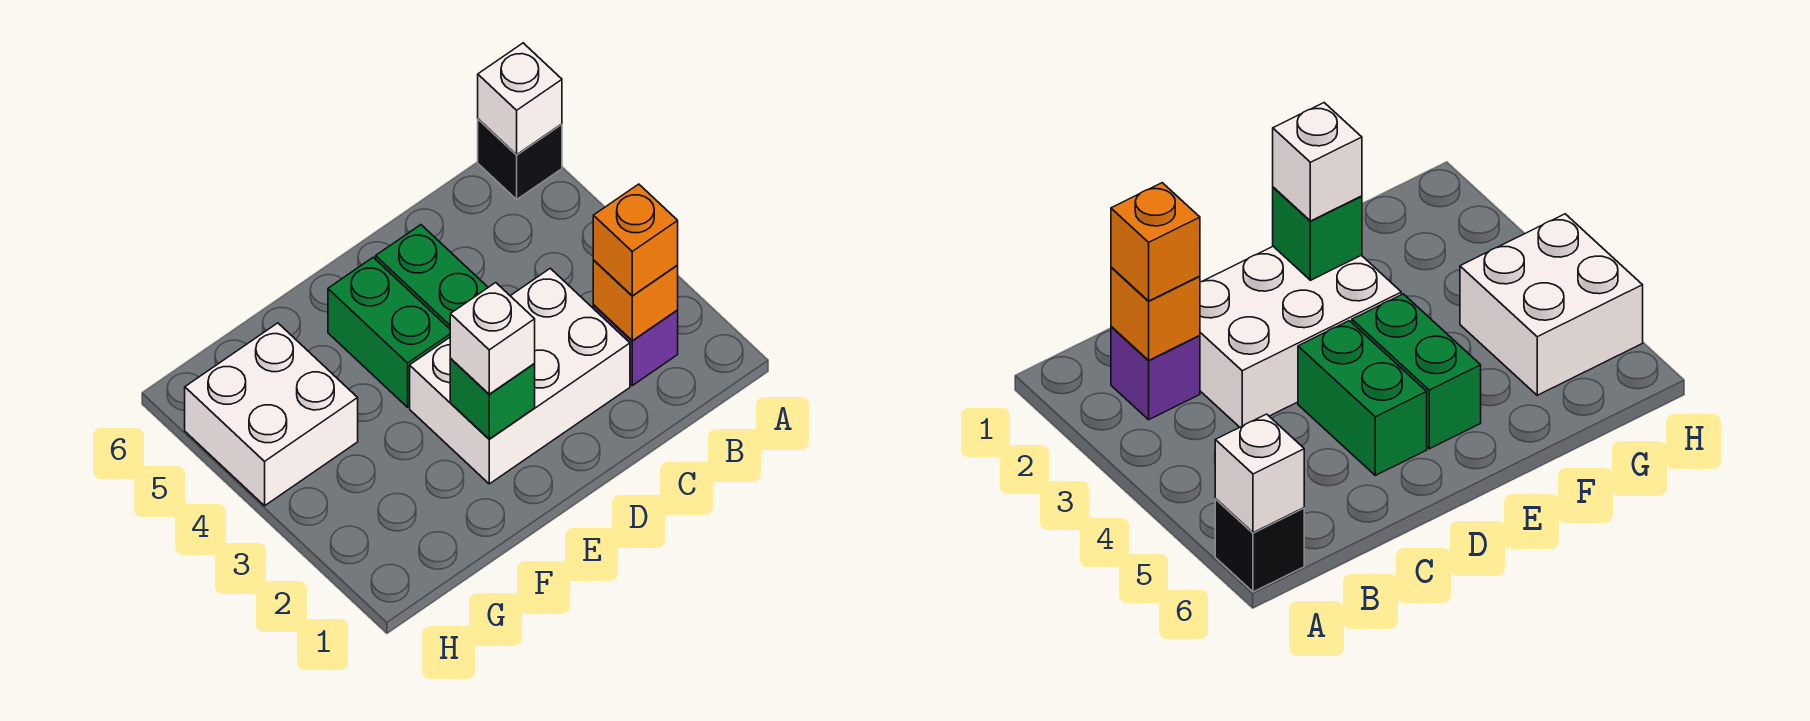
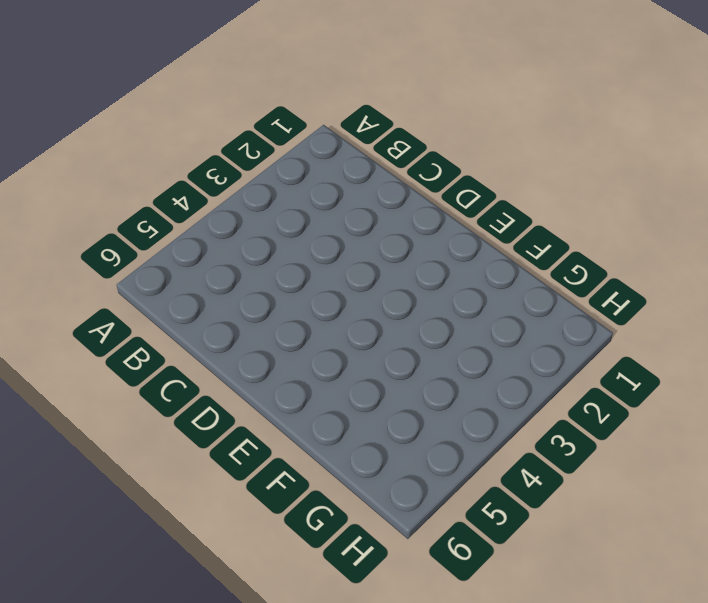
none -> black 1x1 brick [478,119,562,199]
none -> purple 1x1 brick [593,305,678,385]

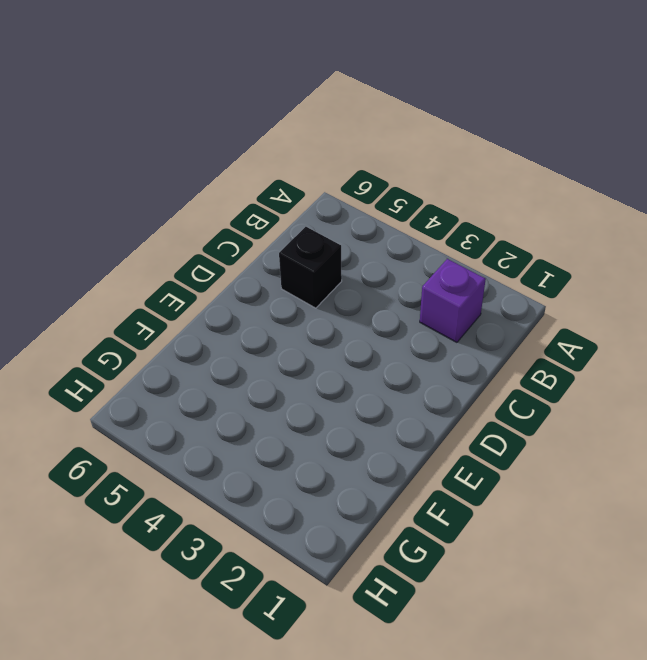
black 1x1 brick [279,227,342,308] -> black 1x1 brick moved to [478,119,562,199]
none -> white 2x3 brick [410,268,630,484]
none -> green 1x2 brick [376,225,488,329]

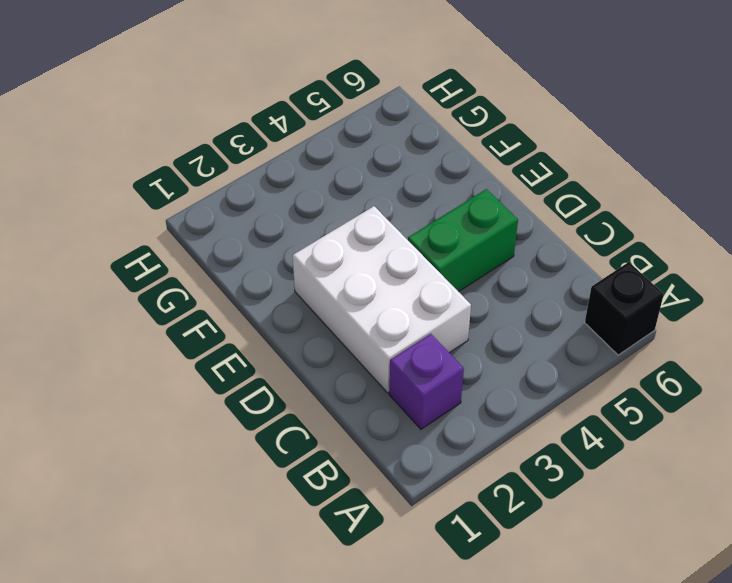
none -> green 1x2 brick [328,257,450,407]
none -> white 2x2 brick [185,323,358,506]

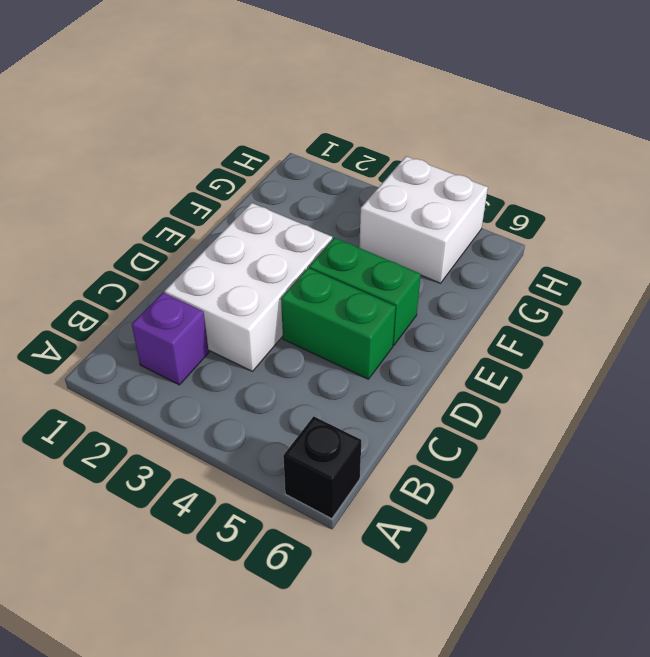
none -> white 1x1 brick [478,43,562,154]
none -> orange 1x1 brick [593,260,678,341]

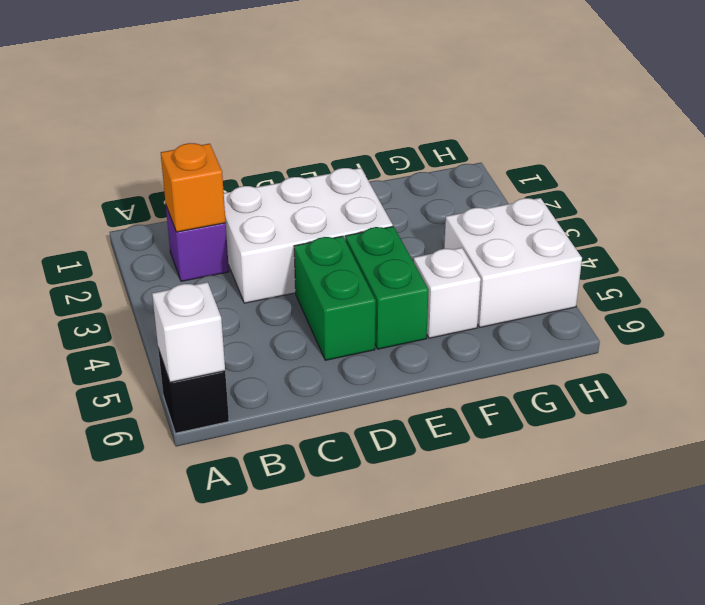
white 1x1 brick [413,248,481,338] -> white 1x1 brick moved to [450,283,535,394]
none -> green 1x1 brick [450,359,535,439]
none -> orange 1x1 brick [593,184,678,296]

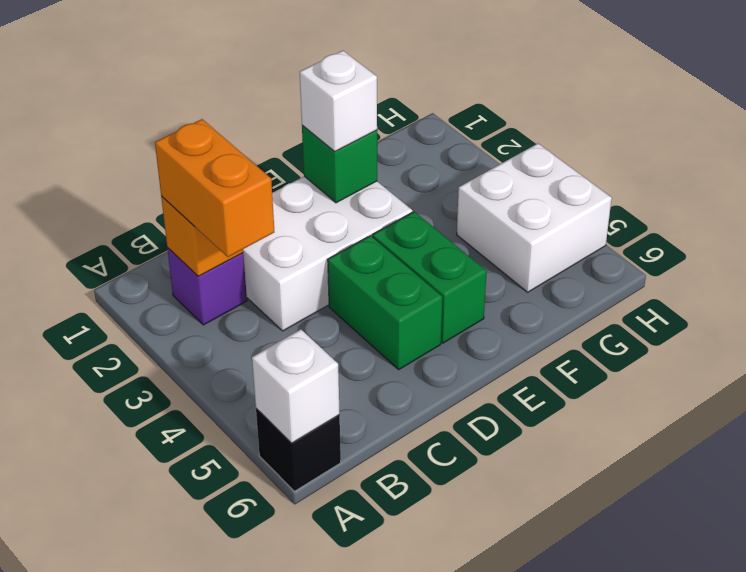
orange 1x2 brick [155,119,274,257] -> orange 1x1 brick [593,184,678,296]

